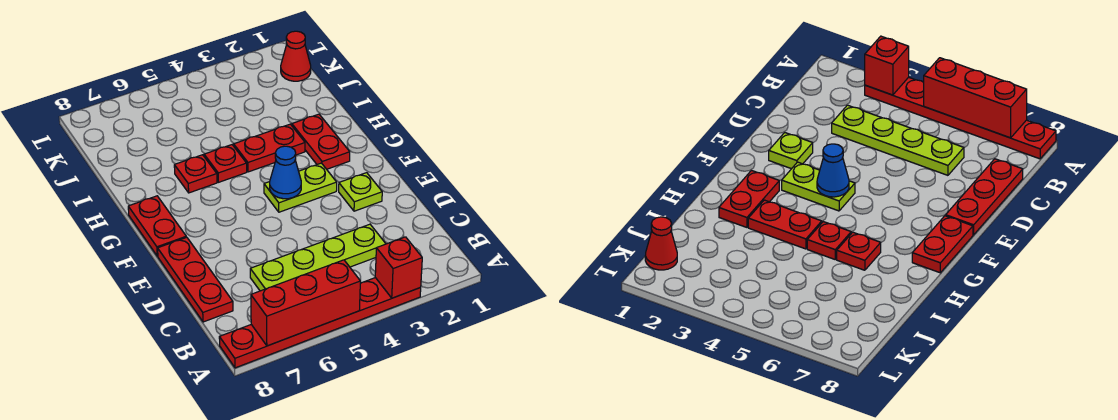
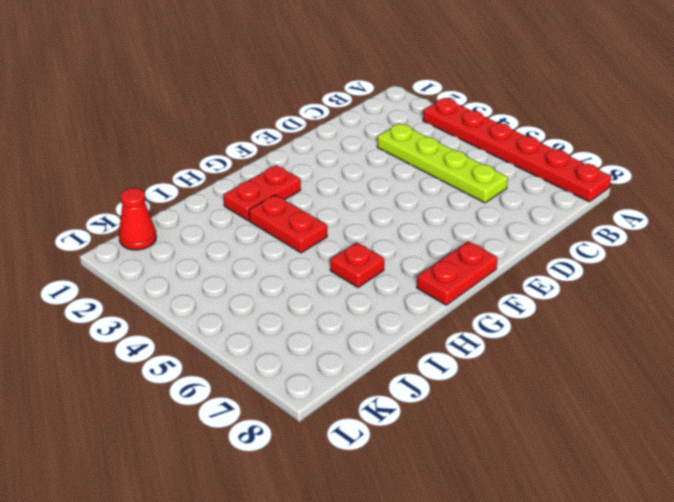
none -> red 1x3 plate [158,237,233,322]
none -> lime 1x1 plate [339,173,382,211]
none -> lime 1x2 plate [264,163,337,212]

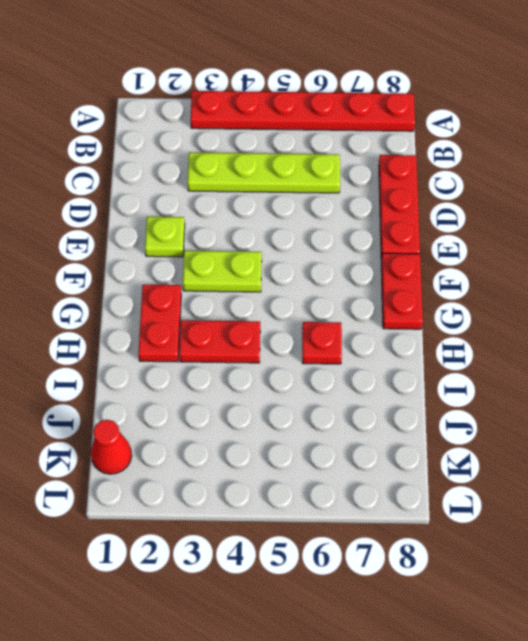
none -> red 1x1 plate [204,145,247,182]
none -> red 1x1 brick [375,237,422,298]
none -> red 1x3 brick [251,260,360,346]

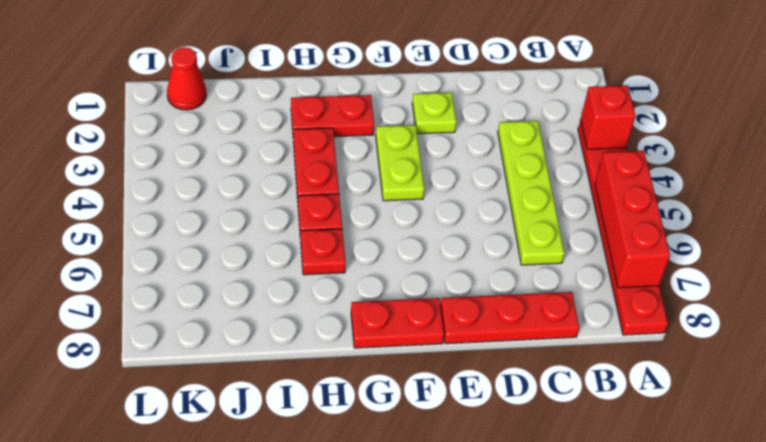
none -> blue 1x1 cone [270,146,301,199]

